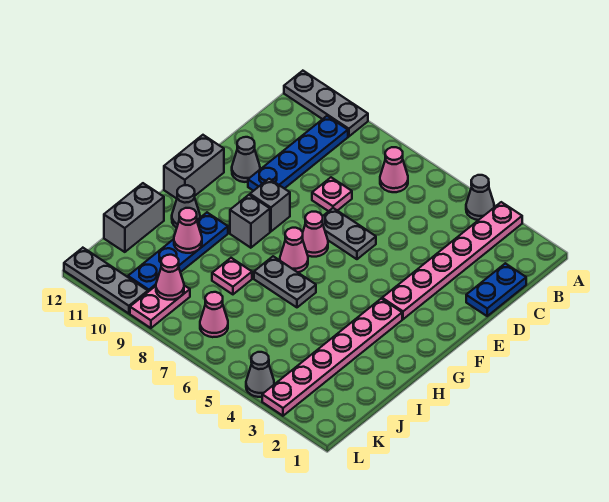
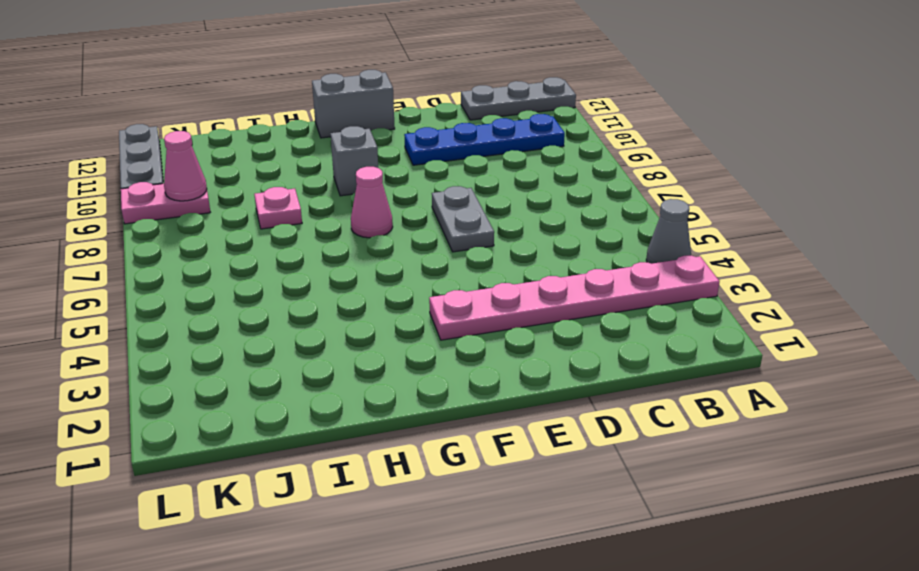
grey 1x3 plate [461,77,576,120] -> grey 1x3 plate turned to [284,71,368,136]
none -> pink 1x1 cone [380,147,408,192]
none -> blue 1x2 plate [466,263,526,316]
none -> pink 1x1 plate [312,177,352,211]

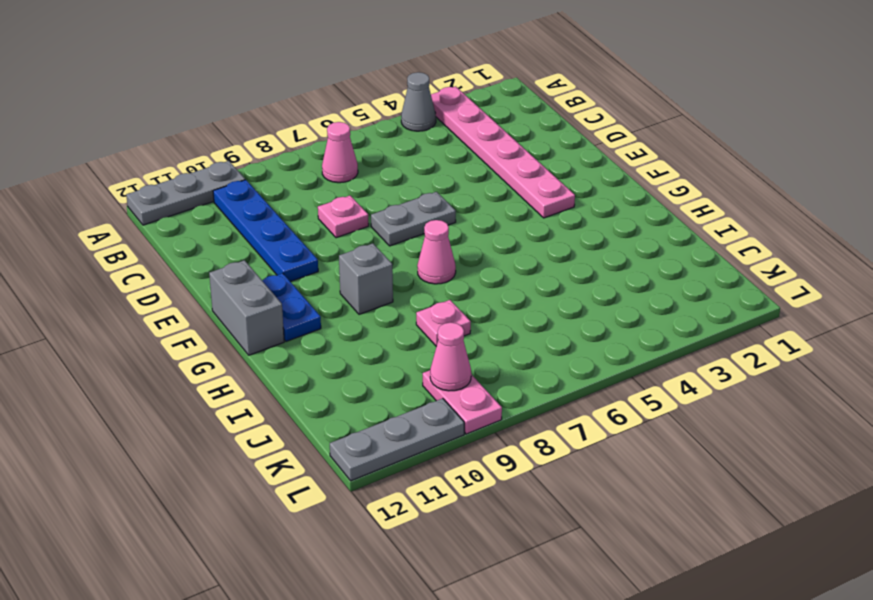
blue 1x2 plate [262,273,321,342] -> blue 1x2 plate moved to [466,263,526,316]
none -> grey 1x1 cone [232,137,260,182]
none -> pink 1x1 cone [303,212,328,257]
none -> grey 1x1 brick [250,179,290,232]

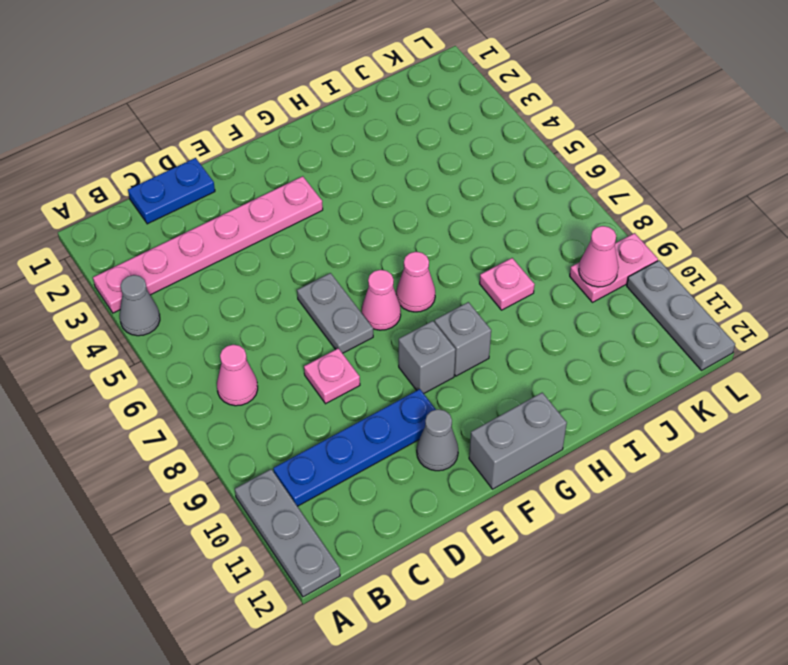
none -> pink 1x6 plate [262,299,402,416]
none -> grey 1x2 plate [254,256,316,307]
none -> blue 1x4 plate [128,213,228,292]

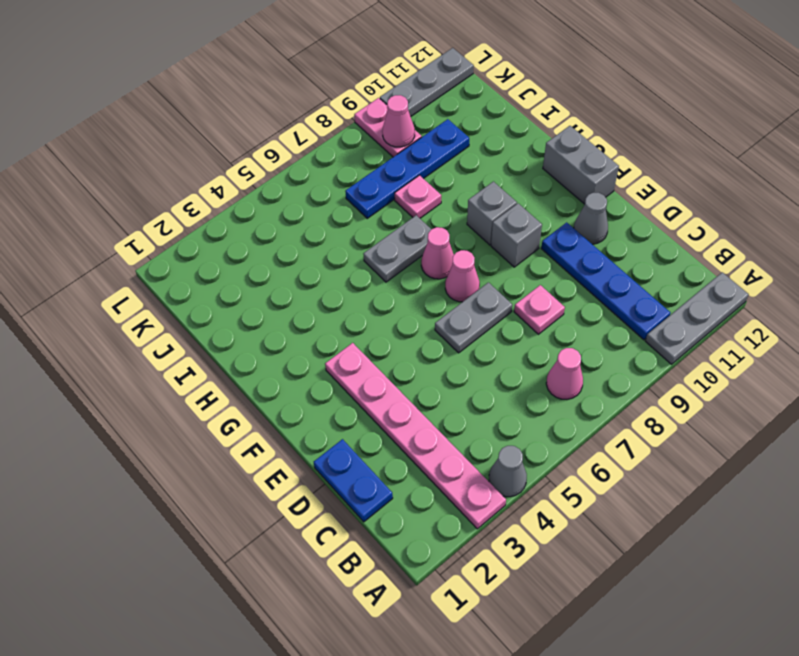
blue 1x4 plate [345,119,469,218] -> blue 1x4 plate turned to [128,213,228,292]
none -> pink 1x6 plate [262,299,402,416]
none -> grey 1x1 cone [172,185,200,228]
none -> grey 1x2 brick [104,183,164,252]

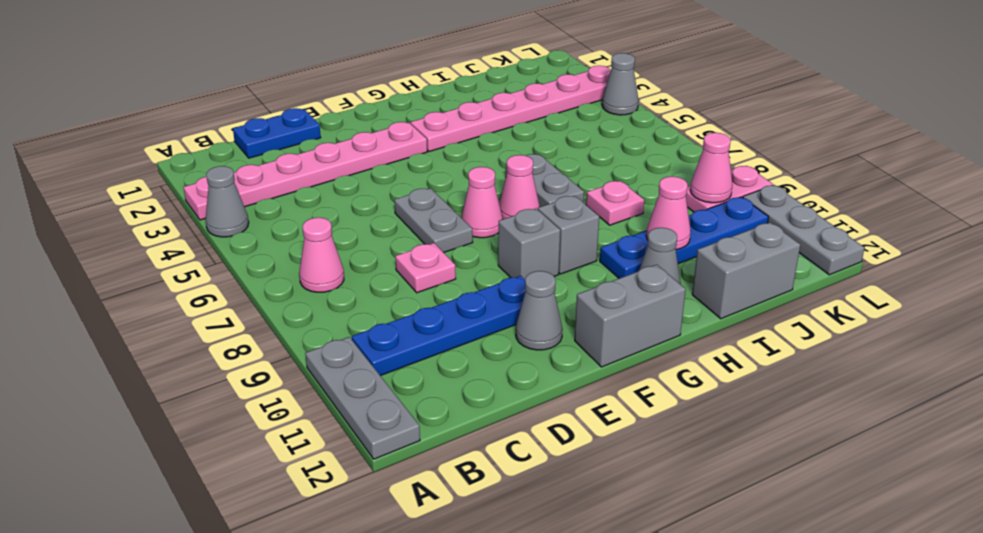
none -> pink 1x1 cone [200,292,228,337]

